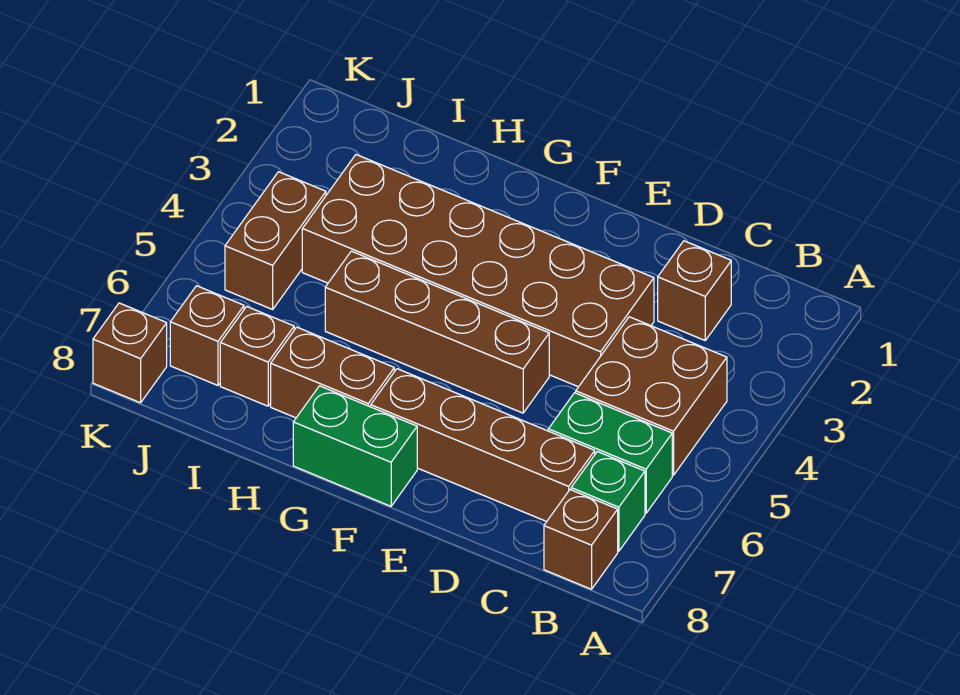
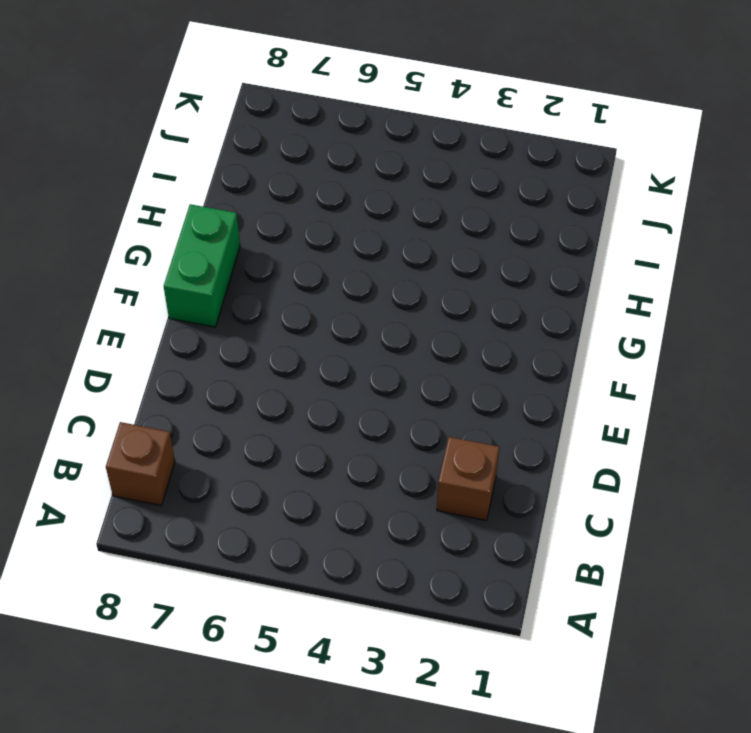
none -> brown 2x2 brick [576,317,727,475]
none -> green 1x2 brick [548,393,672,513]
none -> green 1x1 brick [571,452,645,551]

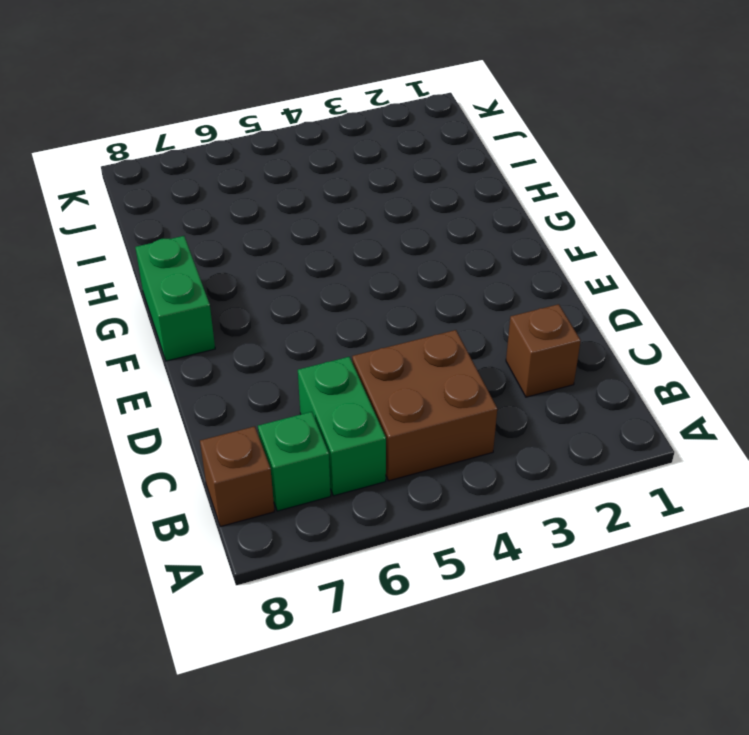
none -> brown 1x4 brick [371,369,595,522]
none -> brown 2x6 brick [302,155,654,387]
none -> brown 1x4 brick [325,251,549,413]

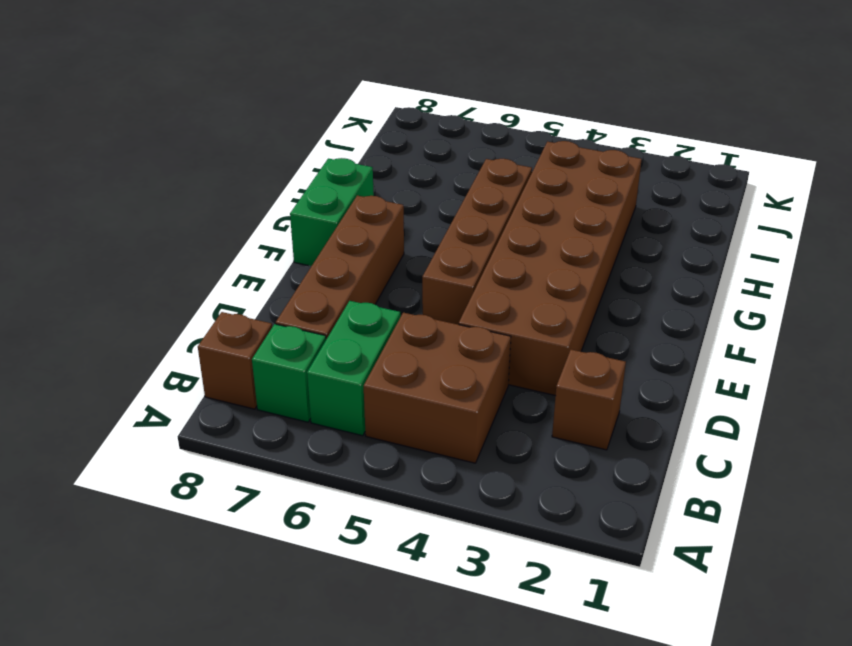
none -> brown 1x2 brick [271,327,394,418]
none -> brown 1x1 brick [220,306,294,406]
none -> brown 1x2 brick [225,172,326,309]

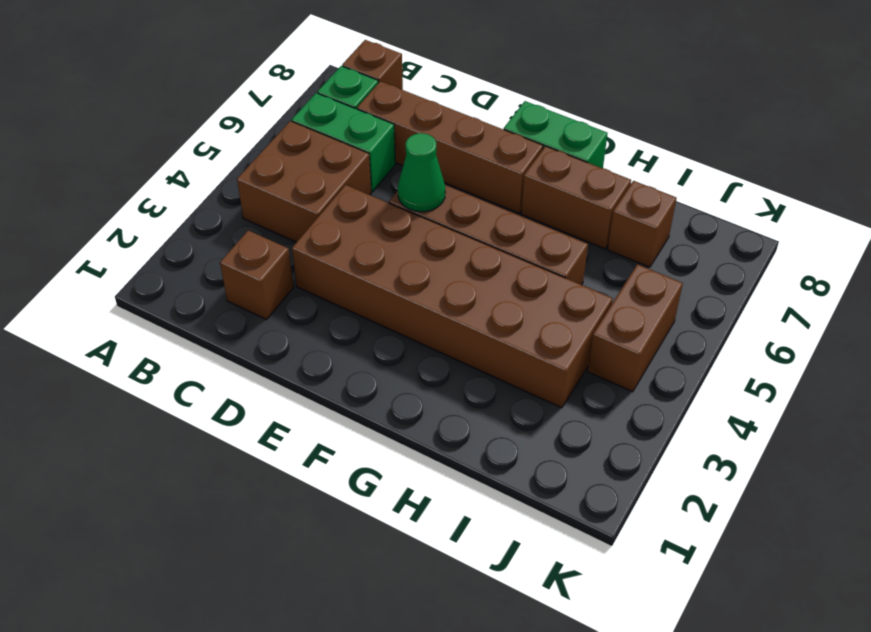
green 1x1 cone [398,133,445,212] -> none
none -> brown 1x1 brick [170,286,244,385]
none -> brown 1x1 brick [93,303,167,403]

